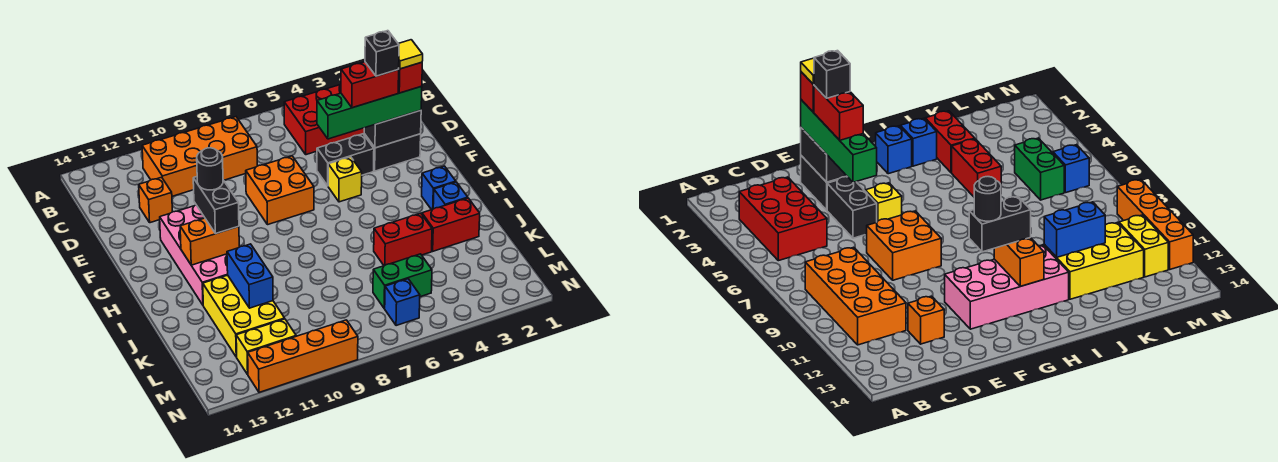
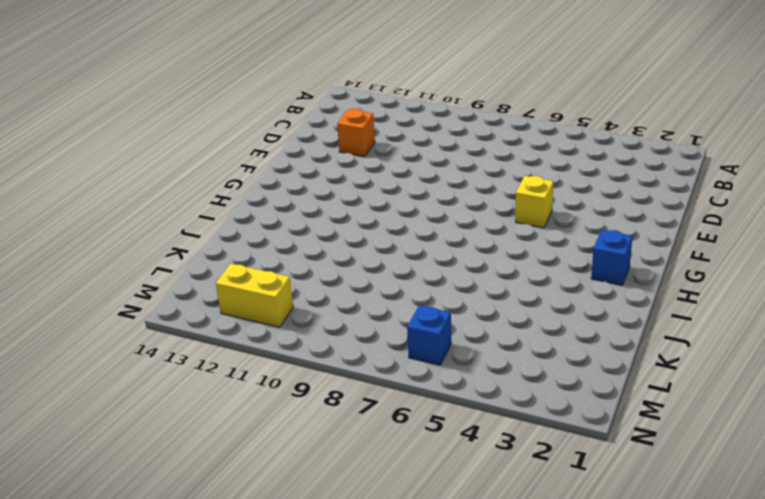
none -> red 2x3 brick [284,85,364,155]
none -> orange 2x4 brick [142,117,257,196]
none -> black 1x2 brick [364,134,421,171]

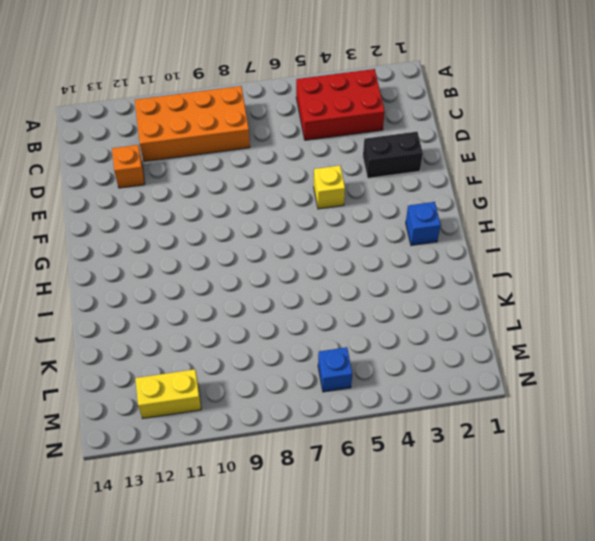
none -> black 1x2 brick [317,134,374,186]
none -> orange 2x2 brick [246,156,314,225]
none -> pink 2x4 brick [160,205,228,305]

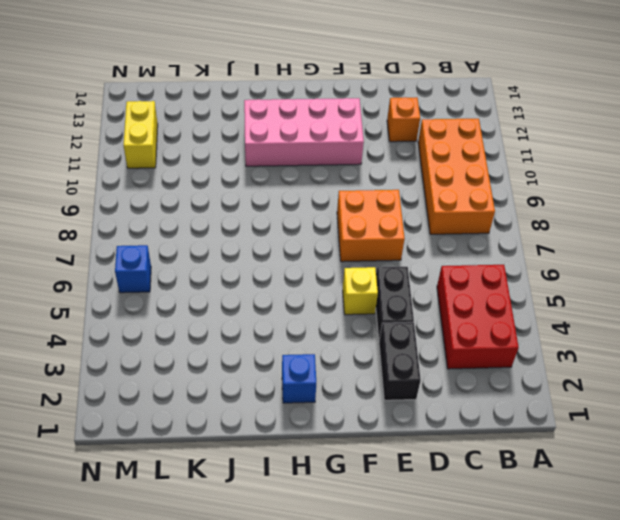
none -> blue 1x1 brick [433,182,468,209]
none -> red 1x2 brick [422,198,480,251]
none -> red 1x2 brick [374,213,432,266]

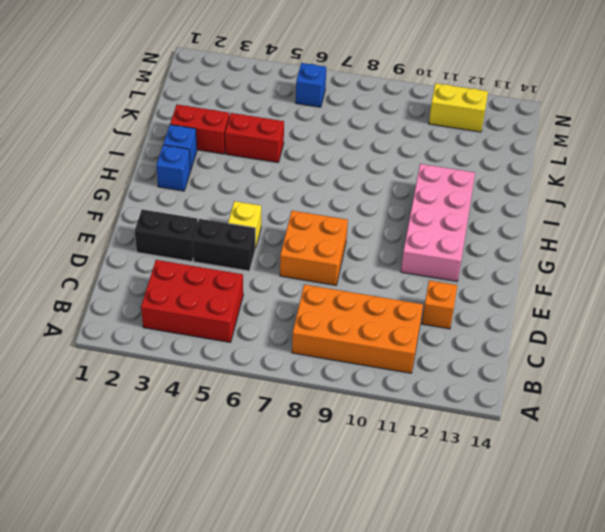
none -> yellow 2x3 brick [203,275,285,357]
none -> green 1x2 brick [373,254,432,308]
none -> orange 1x4 brick [248,320,358,392]

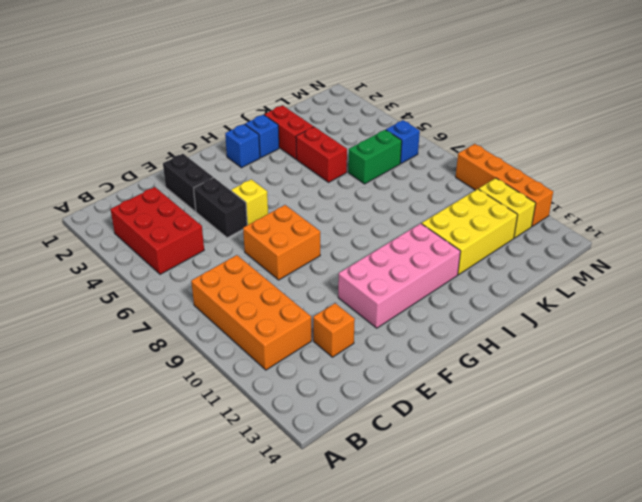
green 1x2 brick [348,130,402,184] -> green 1x2 brick turned to [373,254,432,308]
none -> black 1x2 brick [364,110,421,148]
none -> orange 1x2 brick [180,218,239,265]
none -> blue 1x2 brick [227,244,273,308]

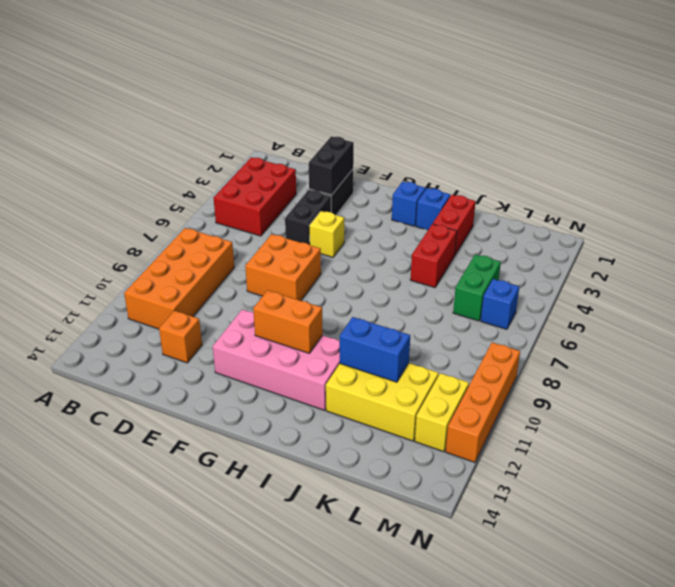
orange 1x2 brick [253,290,323,353] -> orange 1x2 brick turned to [180,218,239,265]
none -> green 1x4 brick [317,86,422,139]
none -> black 1x2 brick [193,177,239,234]
none -> red 1x1 brick [398,62,422,93]

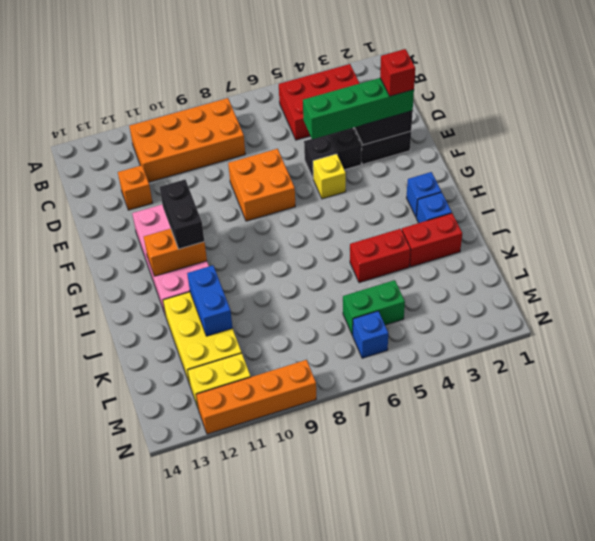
none -> red 1x2 brick [341,62,399,108]
none -> black 1x1 round brick [197,148,223,190]
none -> yellow 1x1 tile [398,40,423,69]

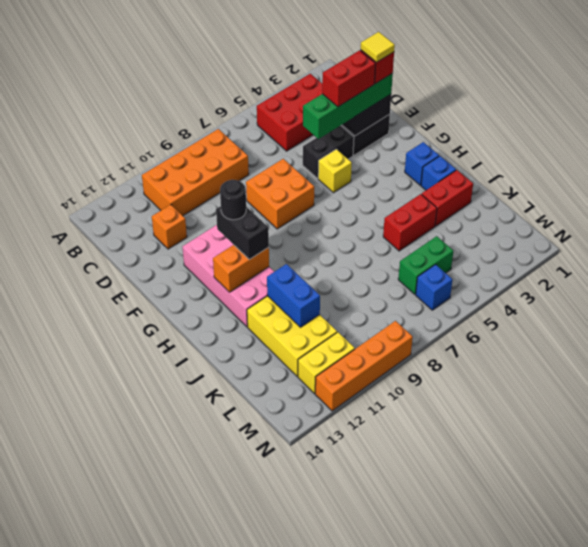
none -> black 1x1 brick [365,31,399,76]

